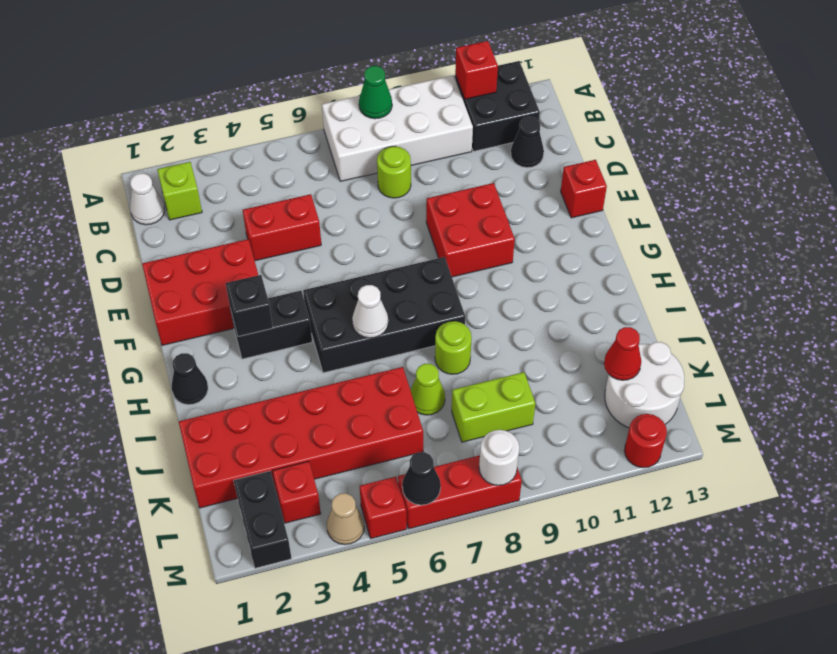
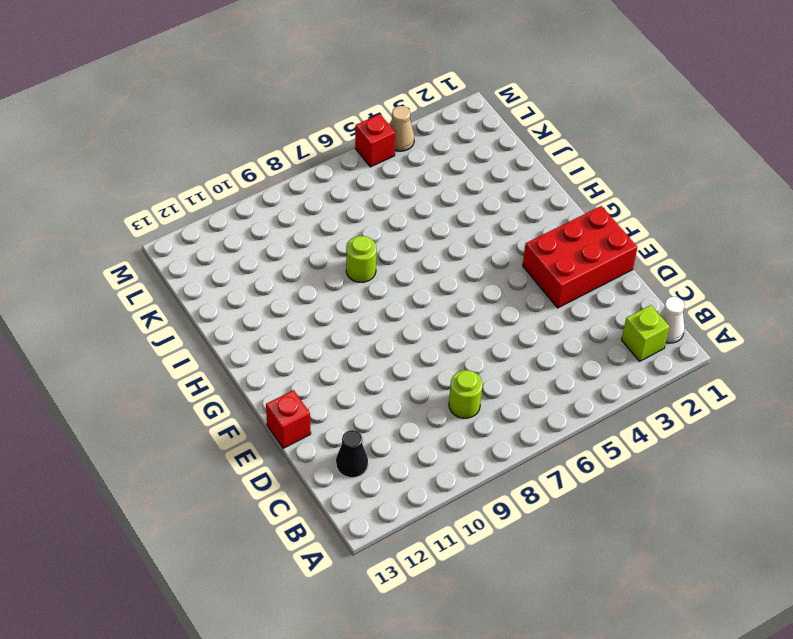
none -> white 2x4 brick [322,75,473,181]
none -> black 2x2 brick [455,61,540,151]
none -> red 1x2 brick [243,194,321,261]
none -> red 2x2 brick [426,183,515,277]

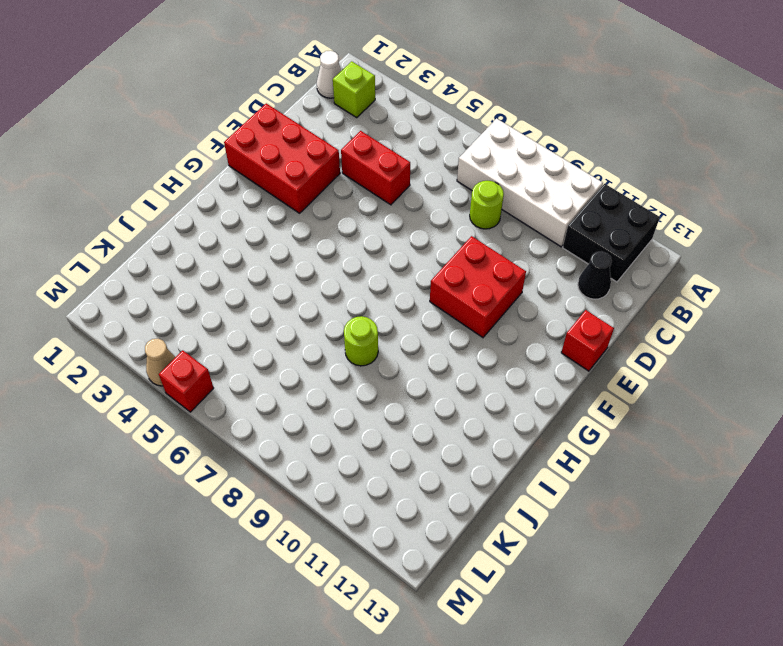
none -> black 1x2 brick [231,291,312,359]
none -> black 2x4 brick [303,257,465,373]
none -> black 1x1 cone [172,353,208,405]
none -> red 2x6 brick [179,367,423,508]

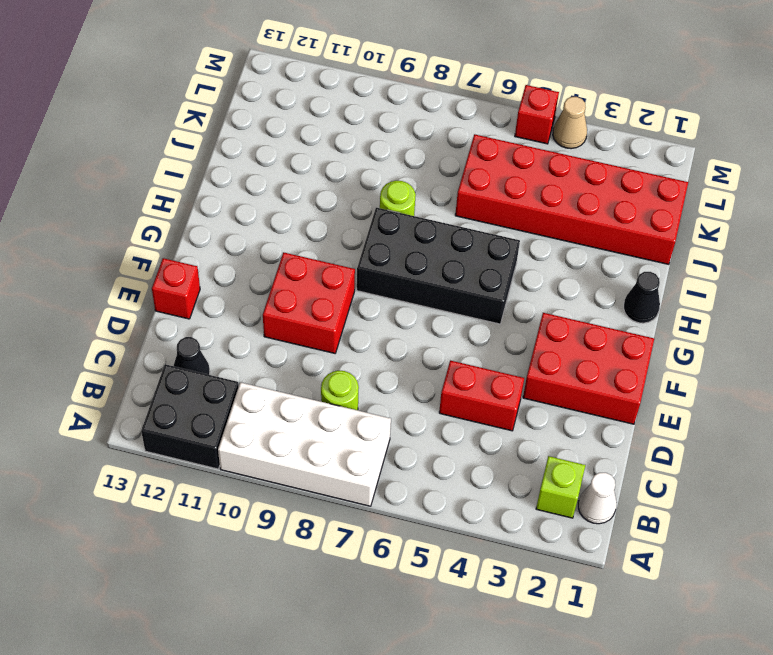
none -> black 1x2 brick [231,291,312,359]
none -> lime 1x1 cone [410,364,445,415]
none -> lime 1x2 brick [452,372,535,442]
none -> white 2x2 round brick [605,342,684,428]

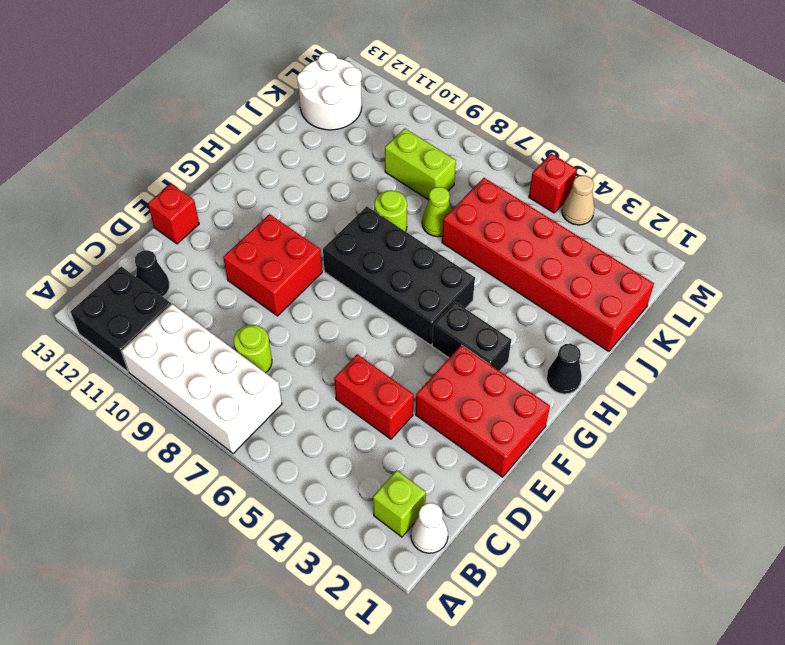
none -> black 1x2 brick [234,471,292,568]
none -> red 1x1 brick [273,461,321,523]
none -> red 1x3 brick [398,455,522,529]
none -> red 1x1 round brick [625,414,667,468]

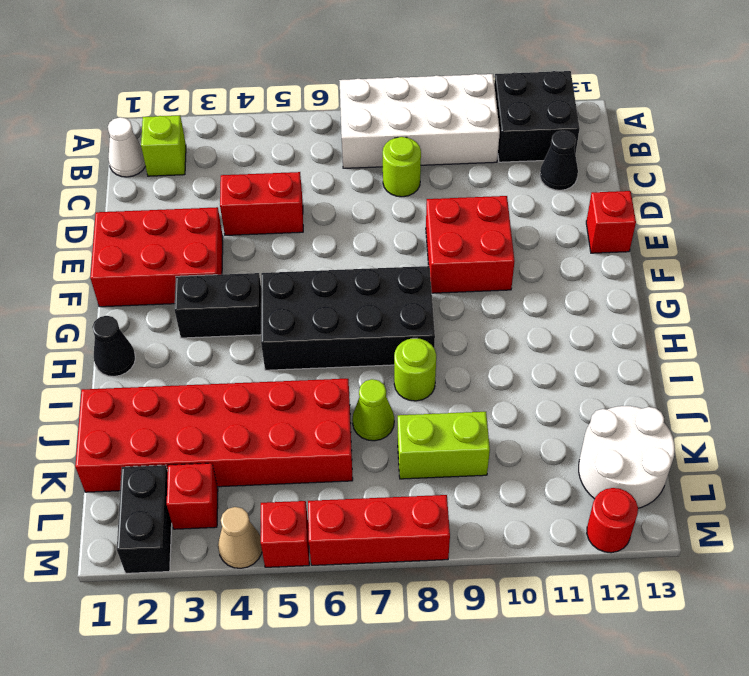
none -> green 1x1 cone [359,66,392,119]
none -> red 1x1 brick [455,41,498,99]
none -> black 1x1 brick [226,275,273,336]
none -> white 1x1 cone [352,285,388,338]

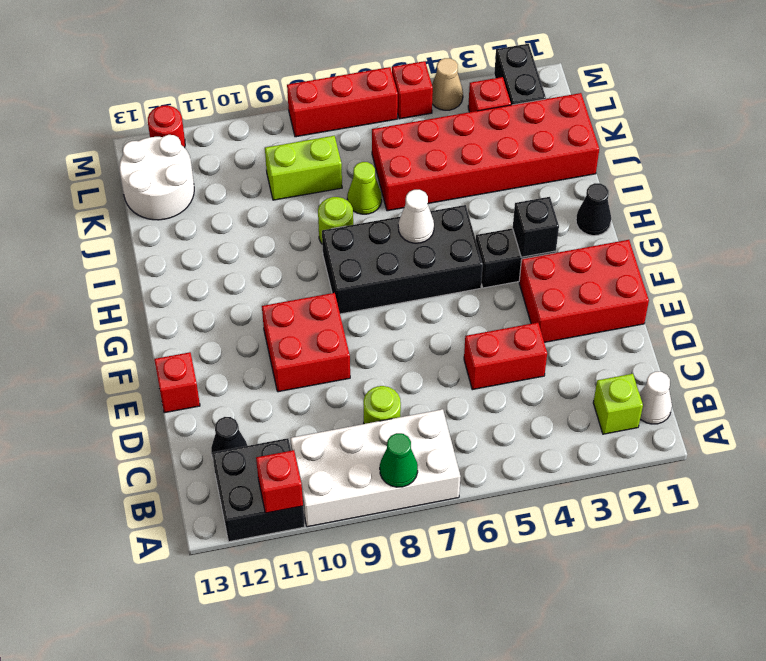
none -> red 1x1 cone [604,327,641,380]
none -> black 1x1 cone [402,452,441,505]
none -> white 1x1 round brick [479,430,519,485]

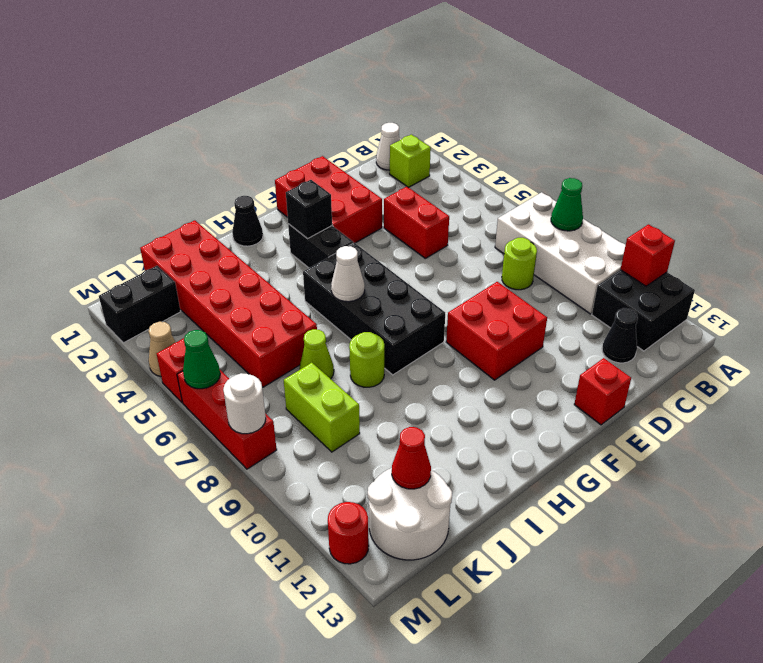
green 1x1 cone [183,330,220,389] -> black 1x1 cone [402,452,441,505]
none -> red 1x1 brick [273,461,321,523]

